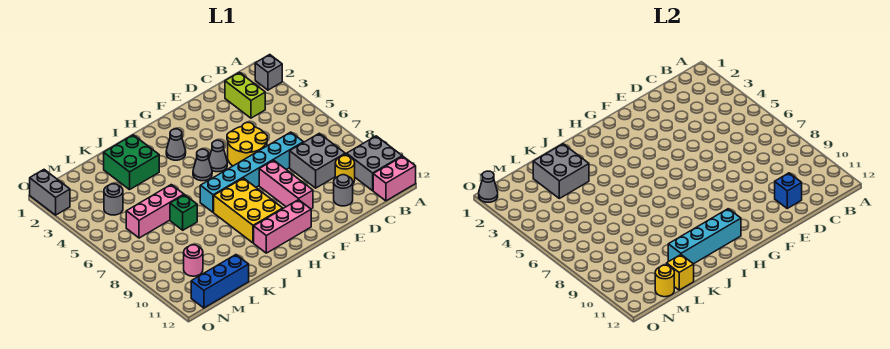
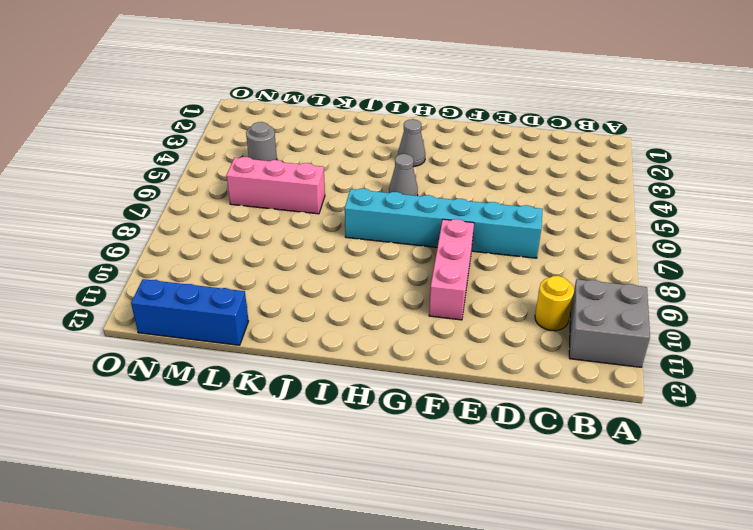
none -> grey 1x1 brick [255,55,282,90]
none -> pink 1x2 brick [373,156,416,201]
none -> lime 1x2 brick [225,72,265,118]

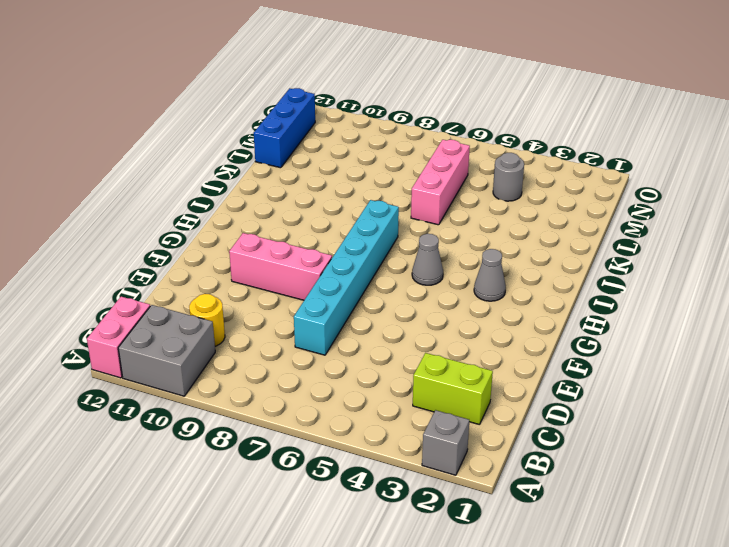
none -> grey 2x2 brick [290,133,345,188]
none -> grey 1x1 round brick [334,175,353,206]
none -> yellow 2x2 round brick [227,123,267,166]

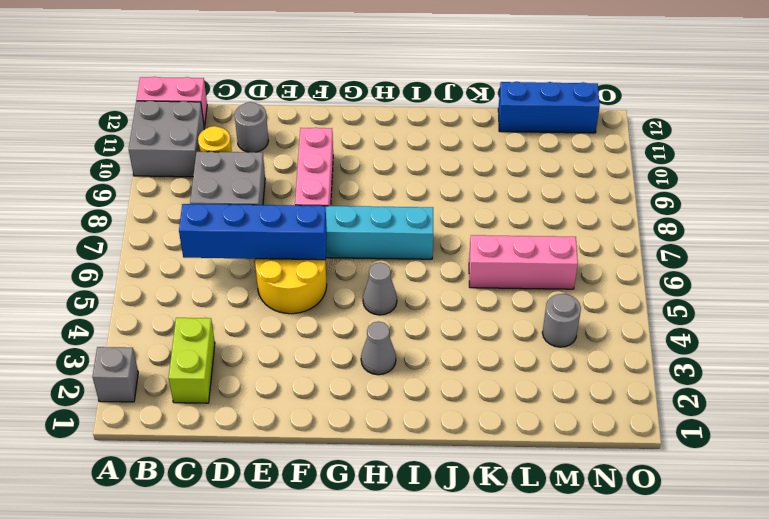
blue 1x4 brick [179,204,327,260] -> none
none -> grey 1x1 cone [209,140,227,172]
none -> pink 1x3 brick [254,200,311,253]
none -> yellow 2x3 brick [214,178,283,243]

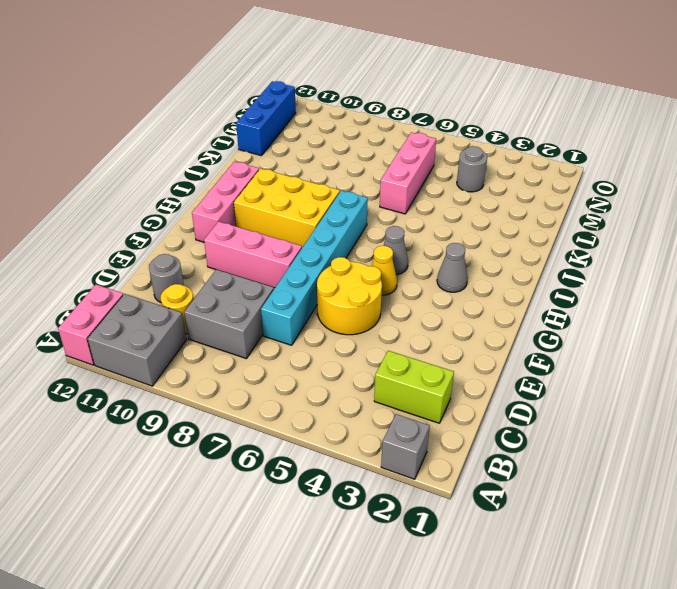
yellow 1x1 cone [372,246,397,295] -> grey 1x1 cone [209,140,227,172]
none -> green 2x2 brick [104,135,159,190]
none -> green 1x1 brick [170,195,197,230]
none -> pink 1x1 round brick [184,245,203,276]

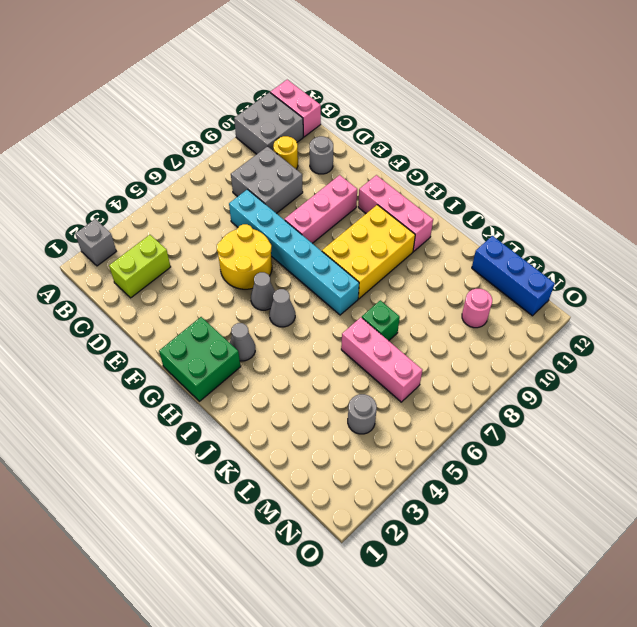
green 2x2 brick [159,317,241,401] -> green 2x2 brick moved to [104,135,159,190]
none -> grey 1x2 brick [30,170,70,215]
none -> blue 1x1 brick [775,173,802,208]
none -> cyan 1x4 brick [668,209,741,264]

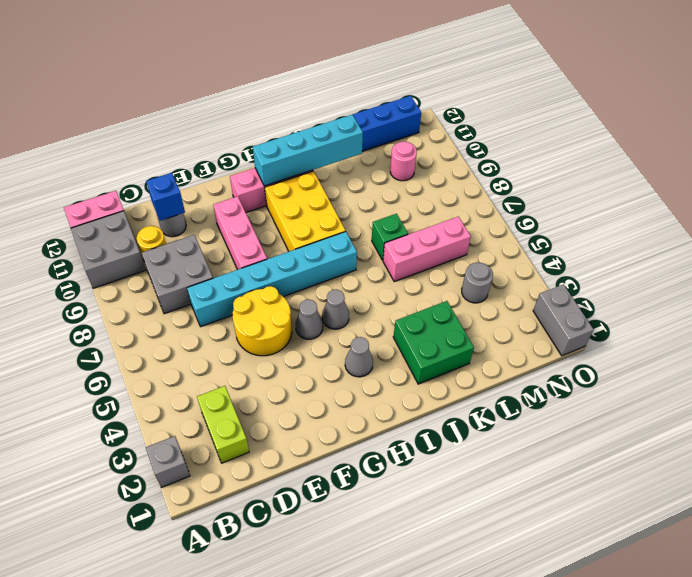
none -> grey 2x2 brick [533,144,589,198]
none -> yellow 1x1 brick [667,255,694,290]
none -> yellow 1x1 round brick [655,265,674,297]

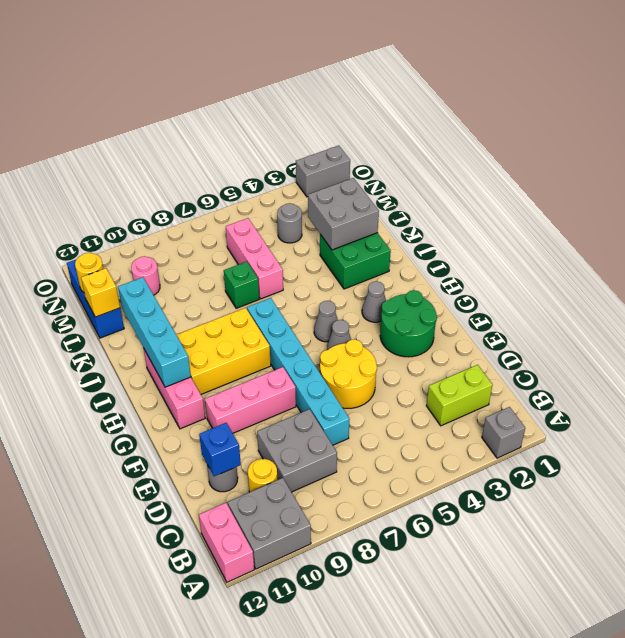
green 2x2 round brick [380,290,437,357] -> none
none -> grey 1x1 cone [479,171,498,202]

